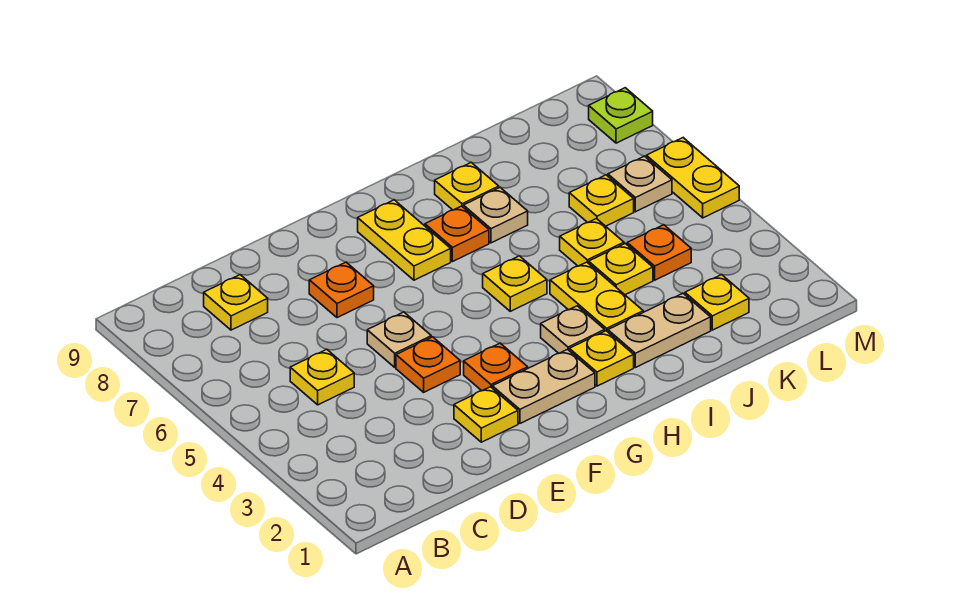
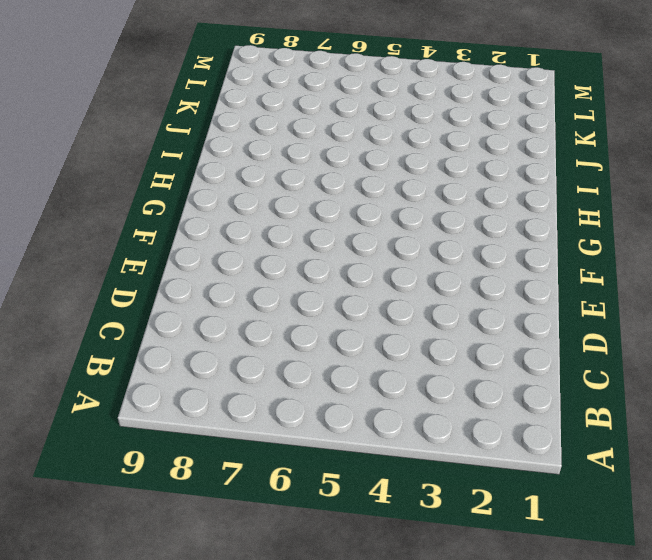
none -> yellow 1x1 plate [290,349,354,405]
none -> yellow 1x1 plate [204,275,268,330]
none -> yellow 1x1 plate [454,387,518,442]

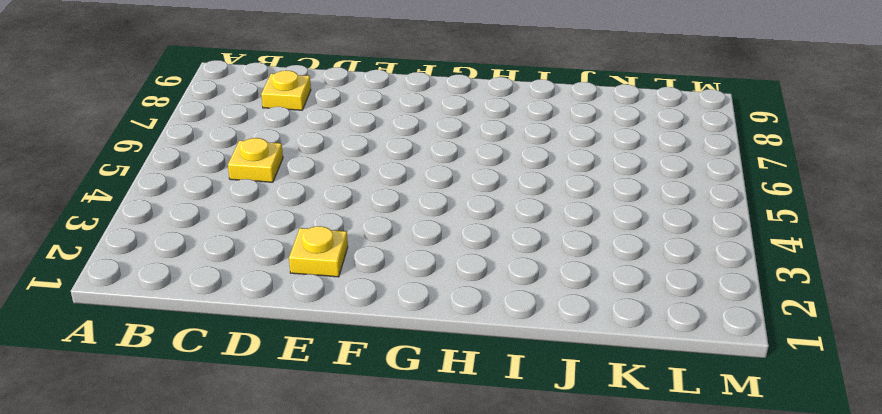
none -> orange 1x1 plate [396,337,460,392]
none -> tan 1x1 plate [367,312,431,367]
none -> orange 1x1 plate [309,262,374,318]

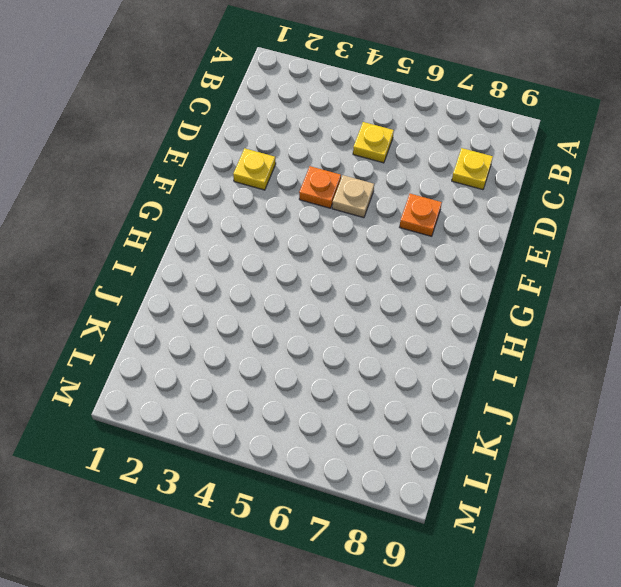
none -> tan 1x2 plate [492,350,595,423]
none -> orange 1x1 plate [464,343,528,391]
none -> yellow 1x2 plate [358,200,451,280]

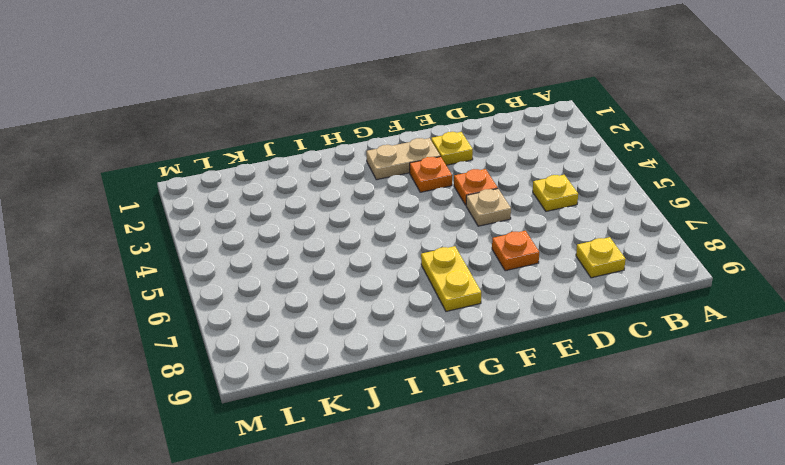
none -> yellow 1x1 plate [569,331,634,386]
none -> tan 1x1 plate [541,306,605,353]
none -> yellow 1x1 plate [483,256,547,311]

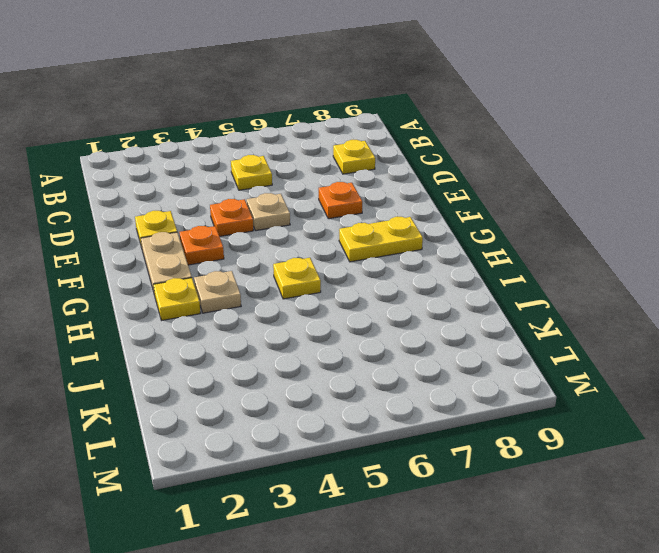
none -> orange 1x1 plate [425,206,489,262]
none -> tan 1x2 plate [608,294,711,367]
none -> yellow 1x2 plate [550,262,643,332]

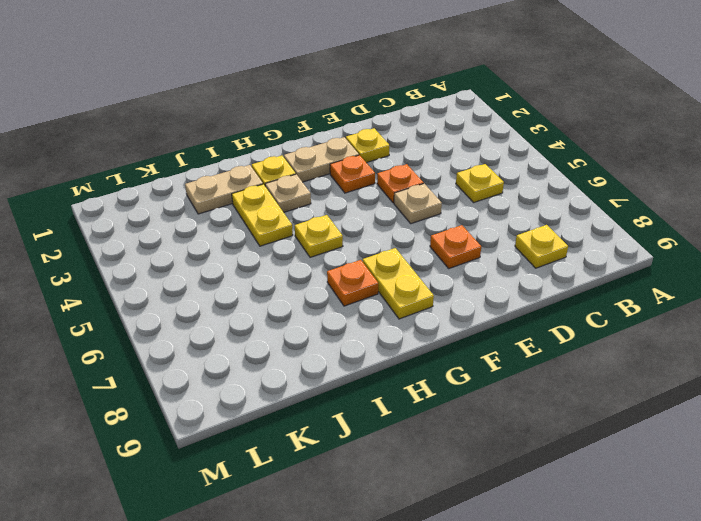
none -> tan 1x1 plate [464,188,528,243]
none -> yellow 1x1 plate [435,163,499,210]
none -> yellow 1x1 plate [589,244,653,295]

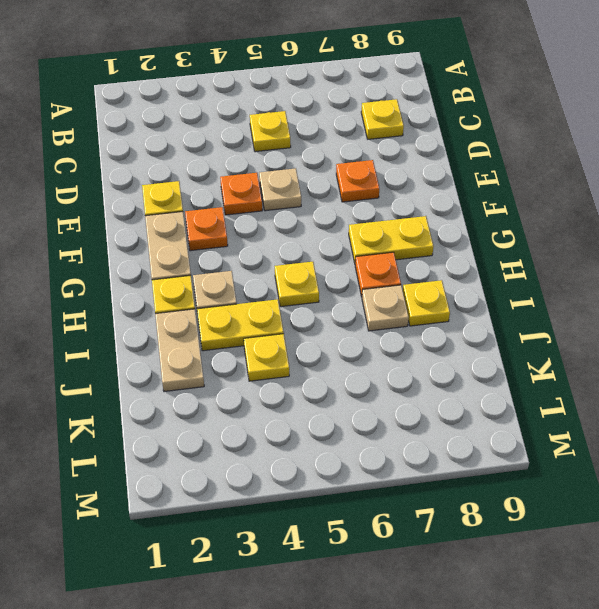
none -> yellow 1x1 plate [560,219,624,266]
none -> yellow 1x1 plate [685,275,749,330]
none -> orange 1x1 plate [627,225,691,280]

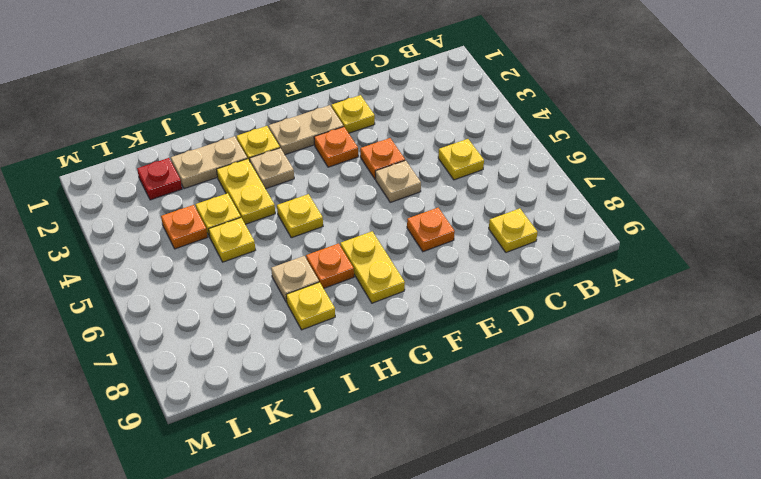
red 1x1 plate [137,158,182,200] -> yellow 1x1 plate [685,275,749,330]
none -> yellow 1x1 plate [569,175,634,226]
none -> tan 1x1 plate [608,156,672,212]
none -> yellow 1x2 plate [646,138,739,218]

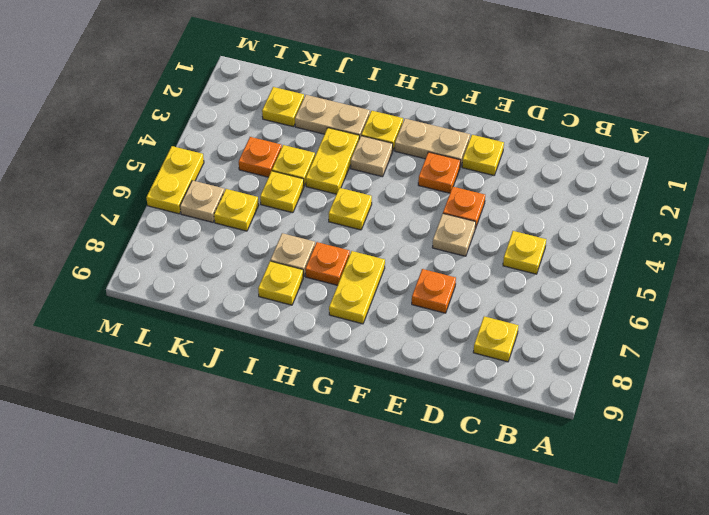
none -> lime 1x1 plate [589,88,653,143]

